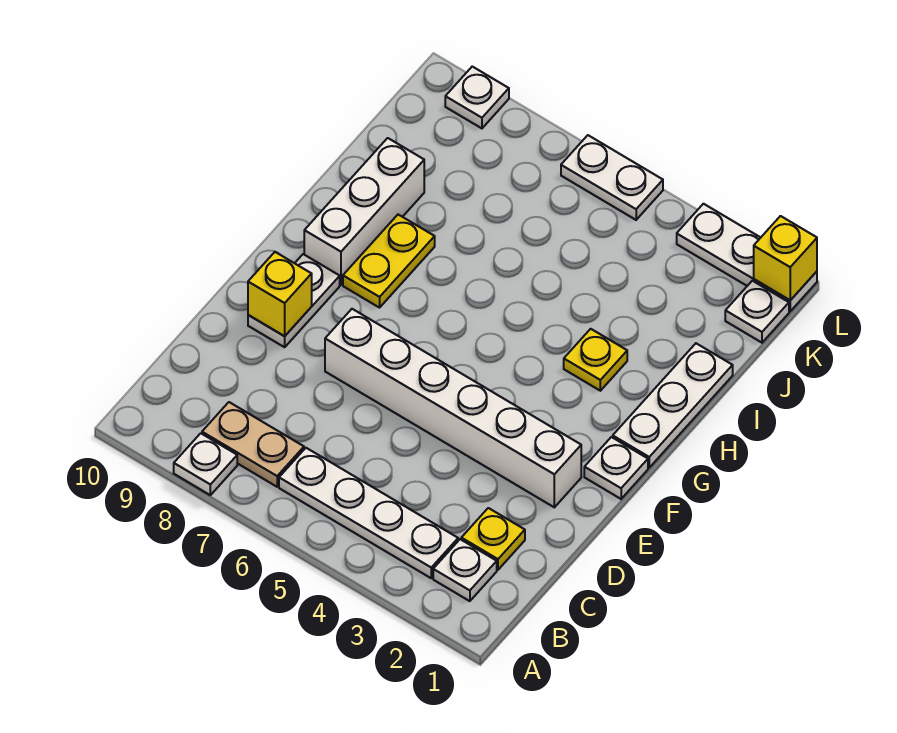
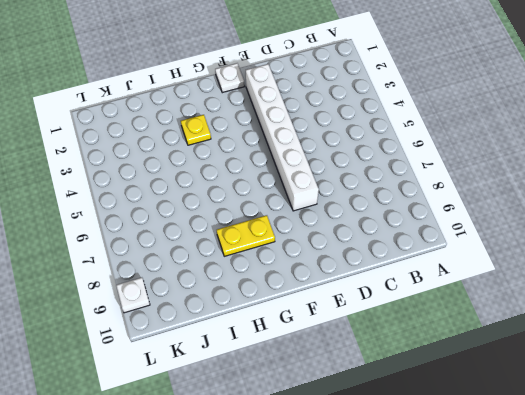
none -> white 1x1 plate [174,433,237,495]
none -> white 1x1 plate [433,539,497,601]
none -> white 1x4 plate [279,448,458,578]

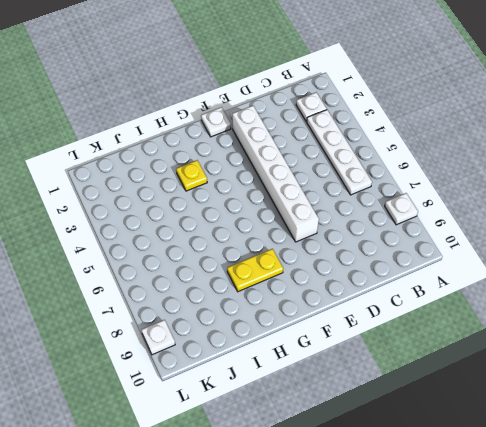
none -> tan 1x2 plate [202,402,304,487]
none -> yellow 1x1 plate [461,508,525,570]
none -> white 1x2 plate [248,254,340,347]

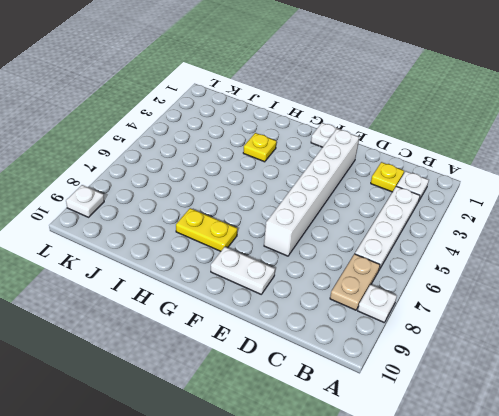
none -> white 1x3 plate [613,343,733,468]
none -> white 1x3 brick [304,138,424,285]
none -> white 1x1 plate [725,281,789,343]

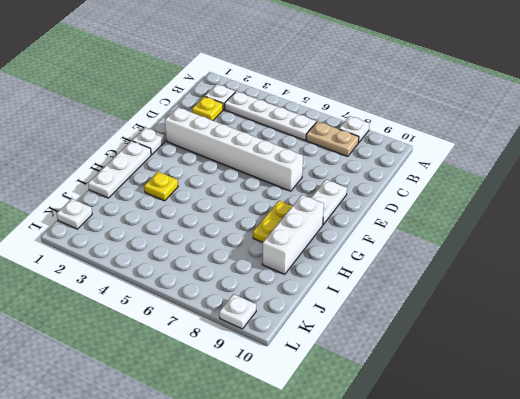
none -> white 1x3 plate [677,204,817,311]
none -> white 1x2 plate [561,135,663,220]
none -> yellow 1x1 brick [248,252,312,336]

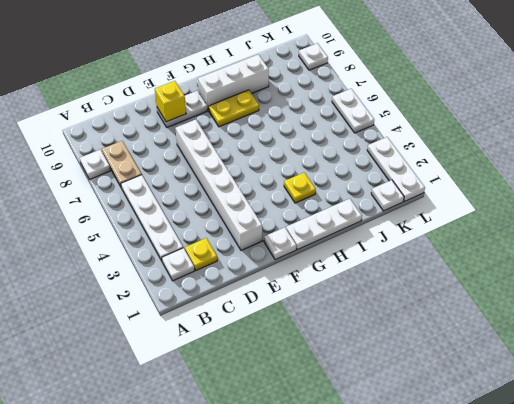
none -> yellow 1x1 brick [754,216,817,300]

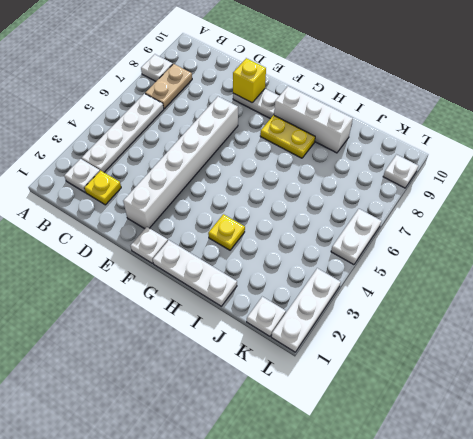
none -> yellow 1x1 brick [754,216,817,300]

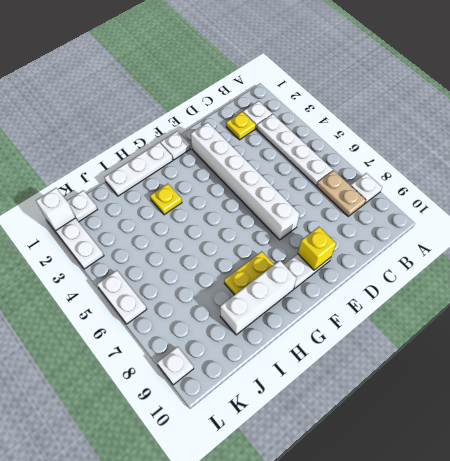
white 1x1 brick [36,188,75,230] -> yellow 1x1 brick [754,216,817,300]

